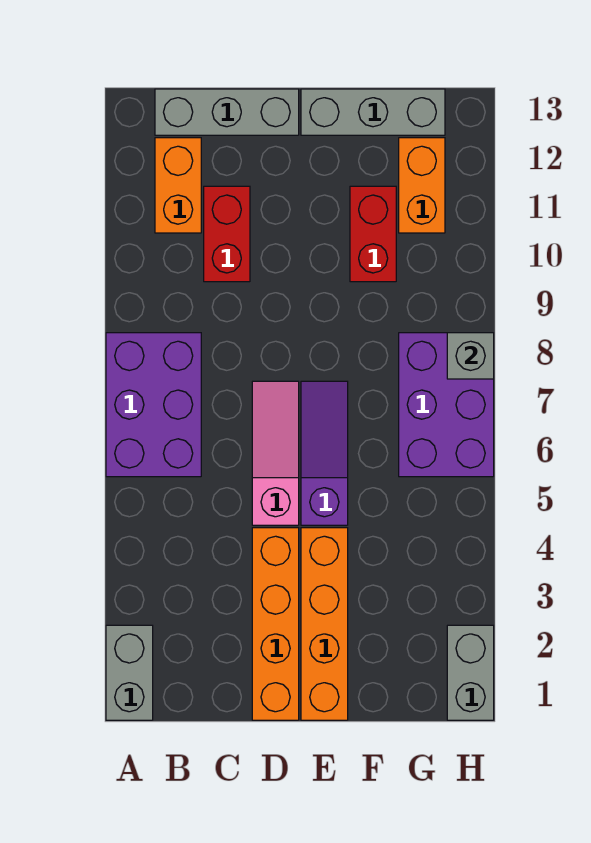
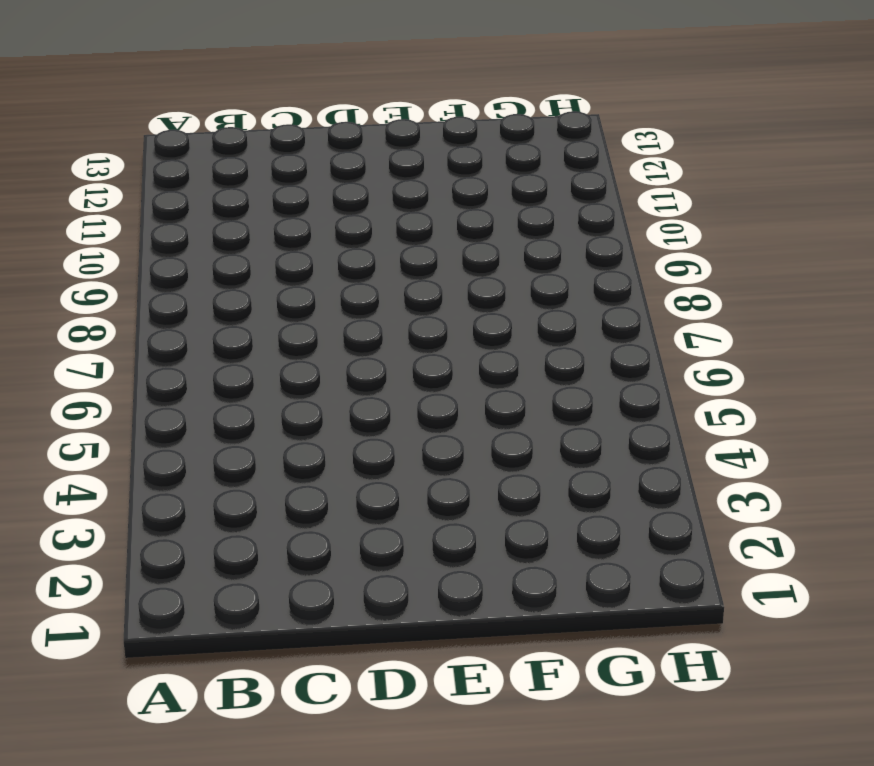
none -> grey 1x2 brick [106,625,153,720]
none -> purple 2x3 brick [106,333,201,477]
none -> orange 1x2 brick [155,138,201,233]

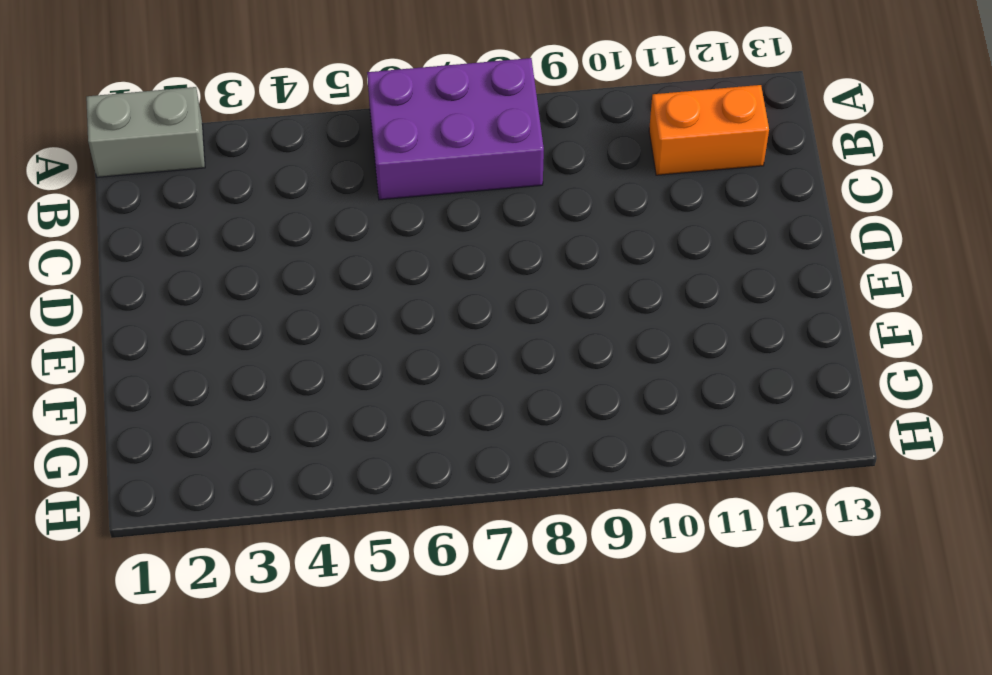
none -> grey 1x3 brick [155,89,299,135]
none -> red 1x2 brick [204,186,250,282]
none -> orange 1x4 brick [252,528,299,720]

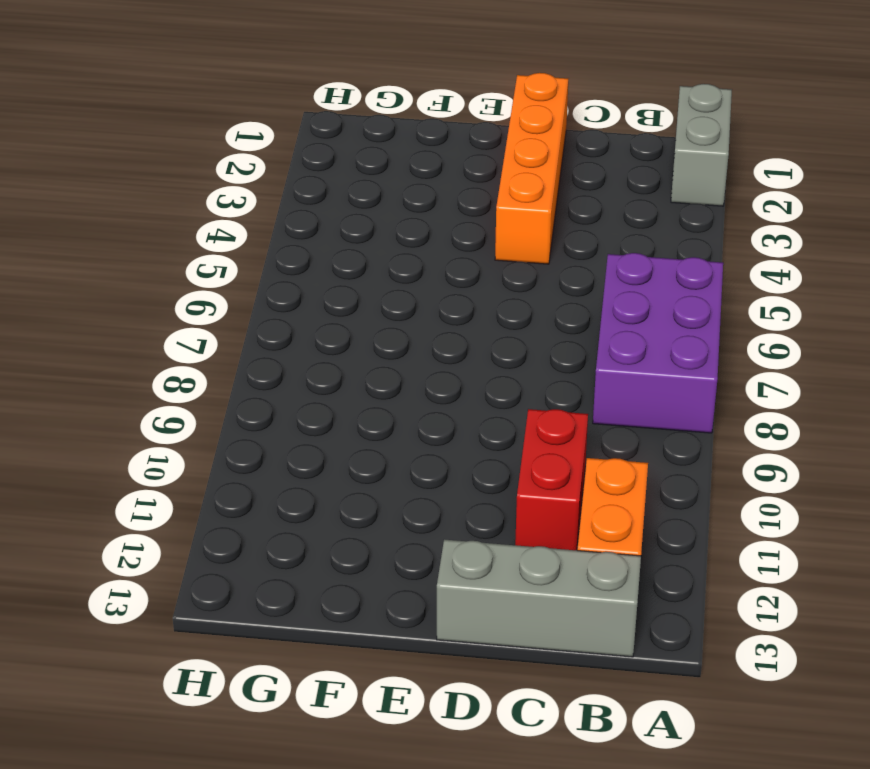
none -> pink 1x3 slope [252,381,299,525]
none -> orange 1x4 brick [301,528,348,720]
none -> purple 1x3 slope [301,381,348,525]

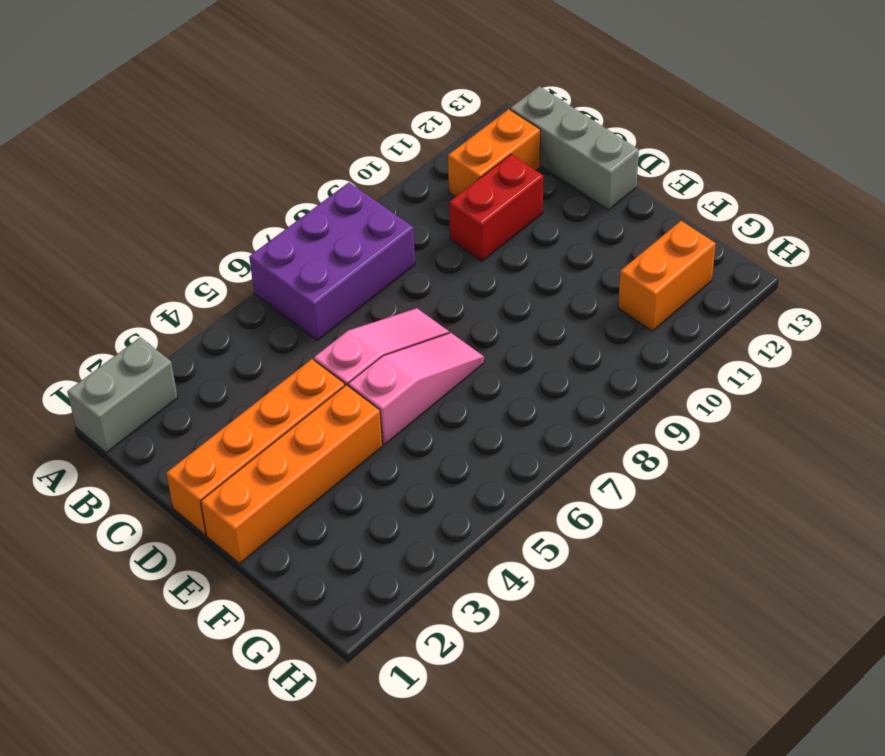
pink 1x3 slope [348,333,484,445] -> purple 1x3 slope [301,381,348,525]
none -> grey 1x3 brick [301,89,445,135]
none -> red 1x2 brick [350,186,396,282]
none -> purple 2x3 brick [399,333,494,477]

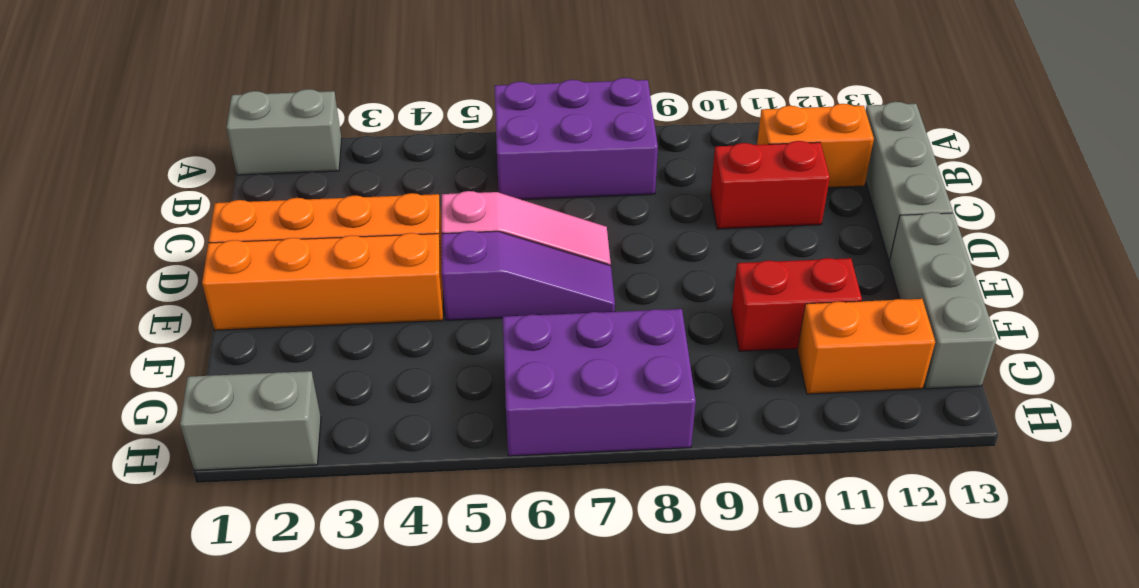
none -> grey 1x1 brick [447,333,494,379]

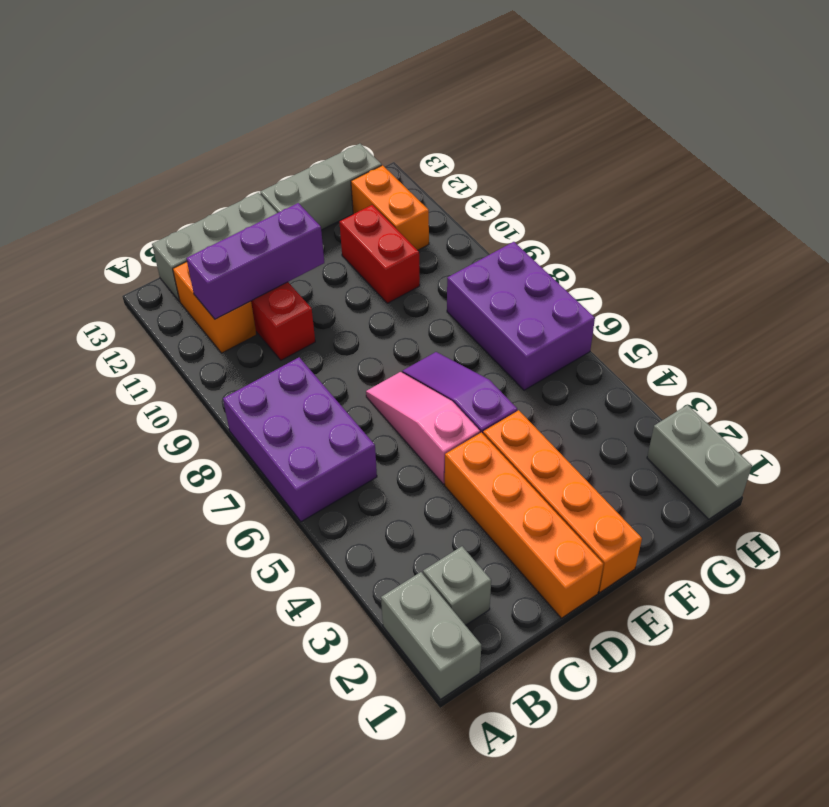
grey 1x1 brick [423,546,491,625] -> grey 1x1 brick moved to [447,333,494,379]
purple 1x3 brick [186,203,324,319] -> none

